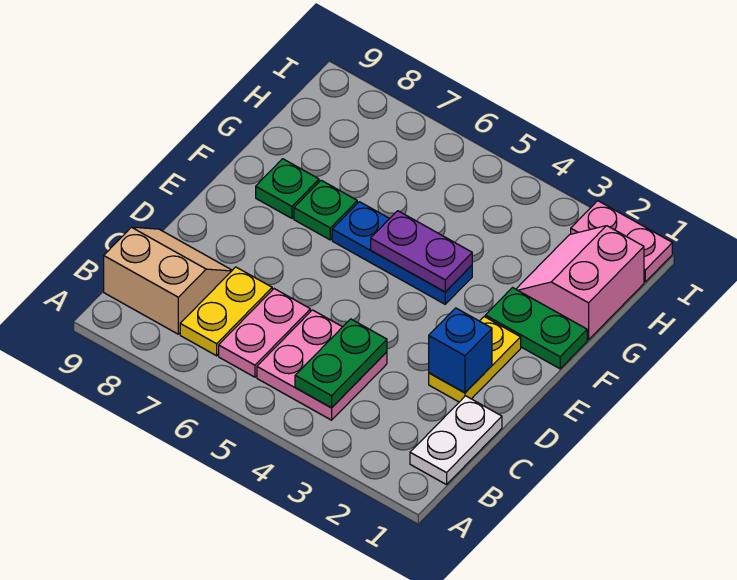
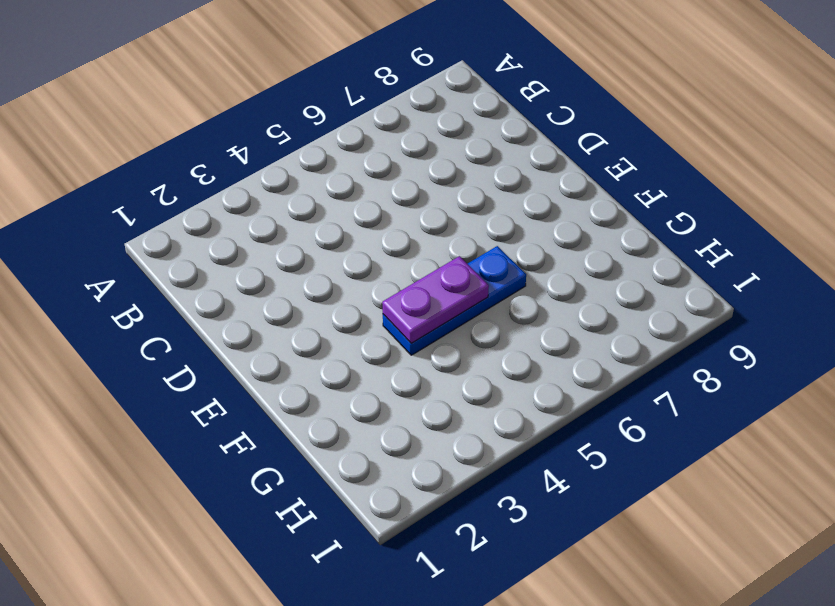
none -> white 1x2 plate [410,396,502,485]
none -> pink 2x2 plate [257,310,387,420]
none -> pink 1x2 plate [219,289,310,377]

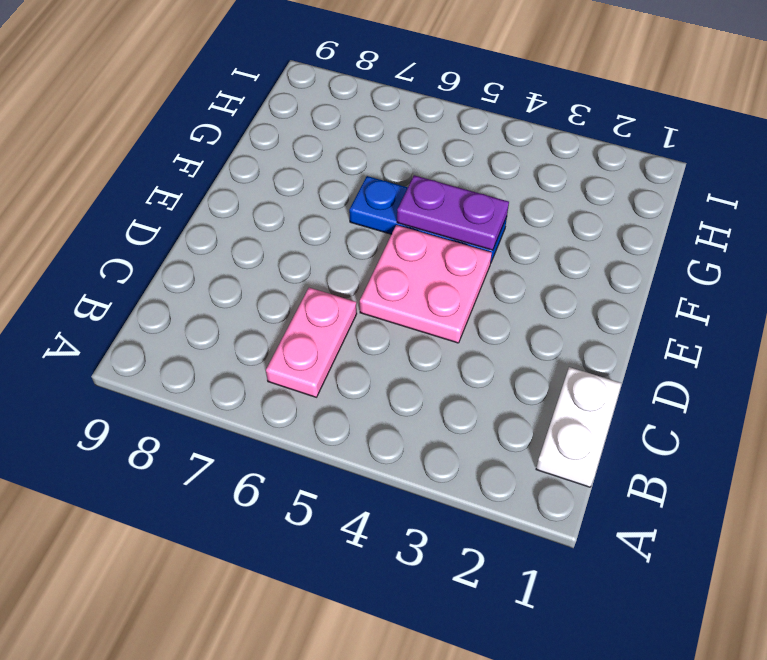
pink 2x2 plate [360,225,492,343] -> pink 2x2 plate moved to [257,310,387,420]
none -> yellow 1x2 plate [180,267,272,356]
none -> tan 2x2 slope [104,227,232,334]
none -> yellow 1x2 plate [429,317,521,402]

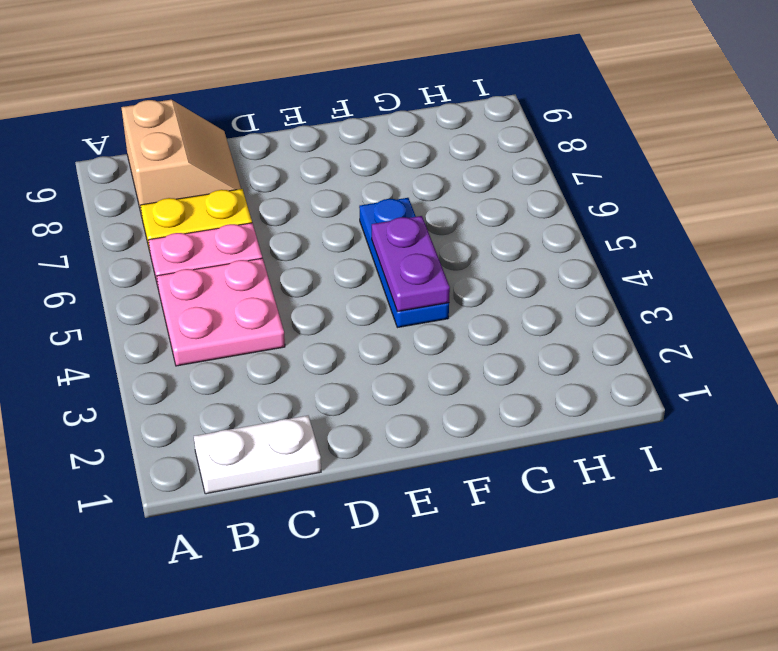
none -> yellow 1x2 plate [429,317,521,402]
none -> green 1x2 plate [485,288,587,369]
none -> green 1x1 plate [294,180,357,240]

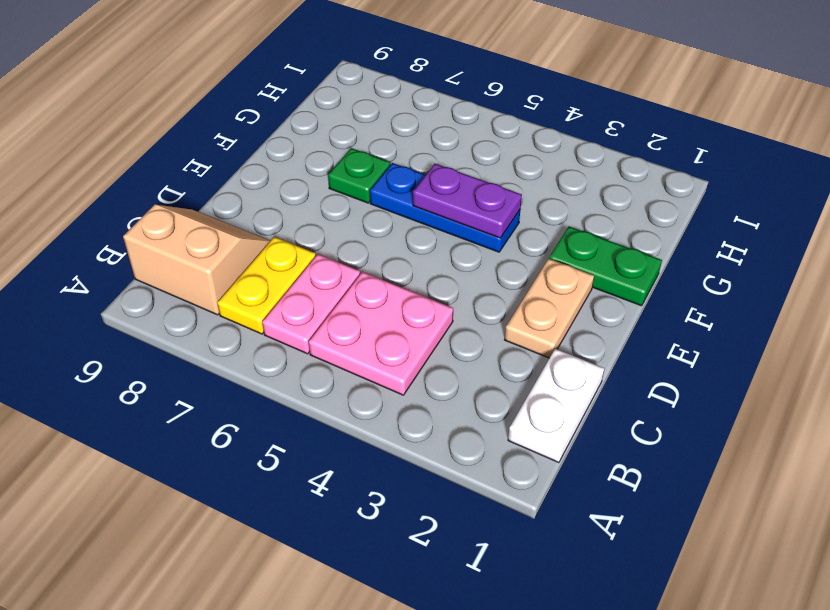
tan 1x2 plate [505,259,594,358] -> yellow 1x2 plate [429,317,521,402]
none -> green 1x1 plate [256,159,319,218]
none -> pink 2x2 slope [516,226,644,340]
none -> pink 1x2 plate [571,201,672,282]

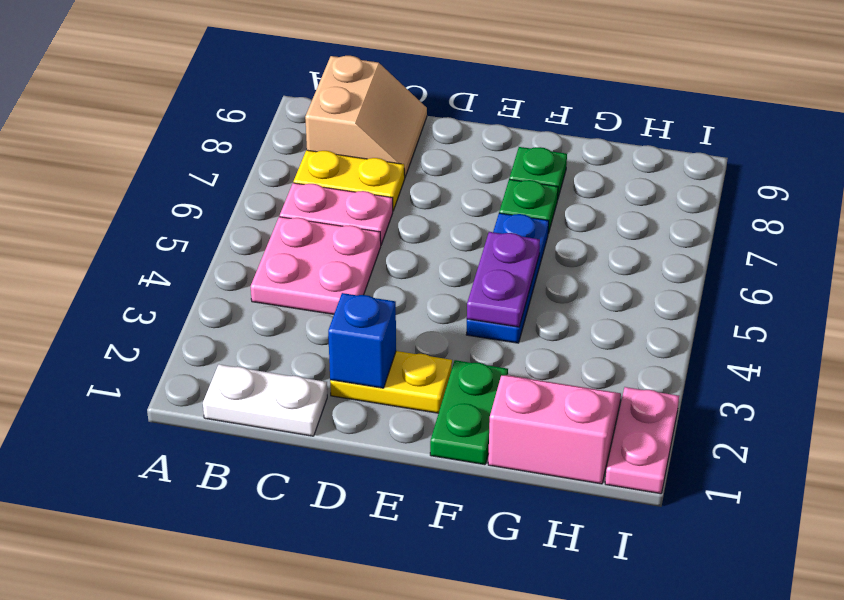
none -> green 1x2 plate [295,319,387,408]

